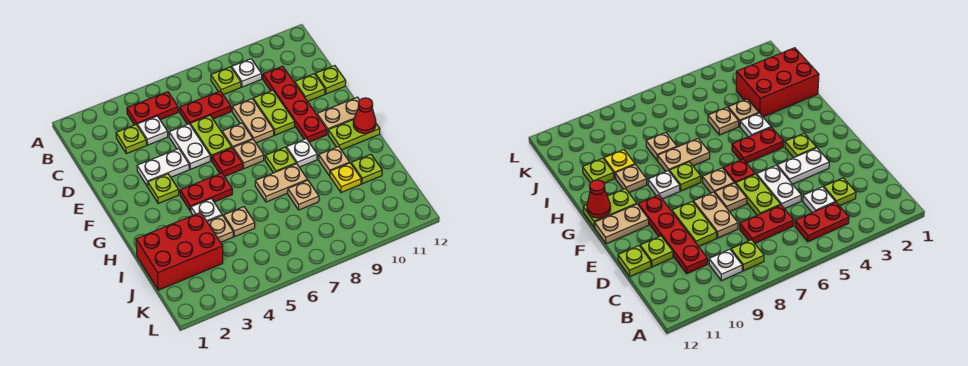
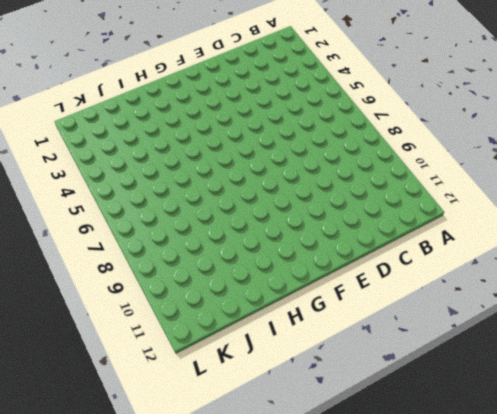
none -> red 1x2 plate [127,92,178,125]
none -> lime 1x1 plate [211,67,241,95]
none -> white 1x1 plate [232,59,262,87]
none -> lime 1x1 plate [116,125,147,154]

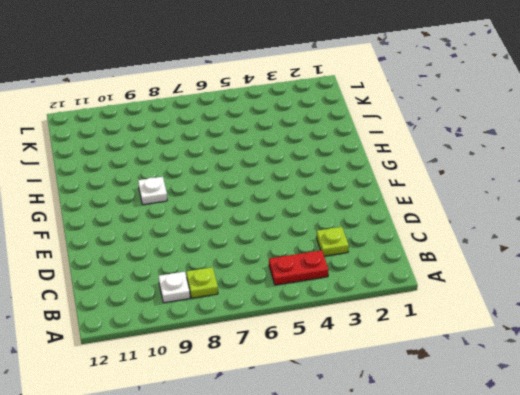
none -> white 1x1 plate [137,116,168,145]
none -> red 1x2 plate [180,91,231,124]
none -> red 1x4 plate [263,66,327,142]
none -> white 1x2 plate [169,124,210,169]

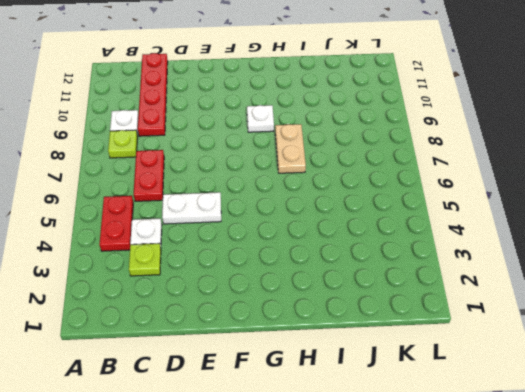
red 1x4 plate [138,53,168,136] -> red 1x4 plate turned to [263,66,327,142]
none -> lime 1x2 plate [190,116,232,161]
none -> tan 1x2 plate [232,99,274,143]
none -> lime 1x2 plate [253,90,295,135]
none -> lime 1x1 plate [295,74,325,101]

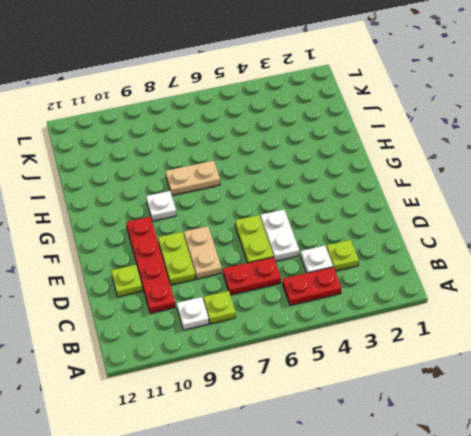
none -> lime 1x1 plate [315,66,346,94]
none -> white 1x2 plate [137,149,189,187]
none -> tan 1x1 plate [222,123,253,148]
none -> lime 1x1 plate [148,174,179,203]

